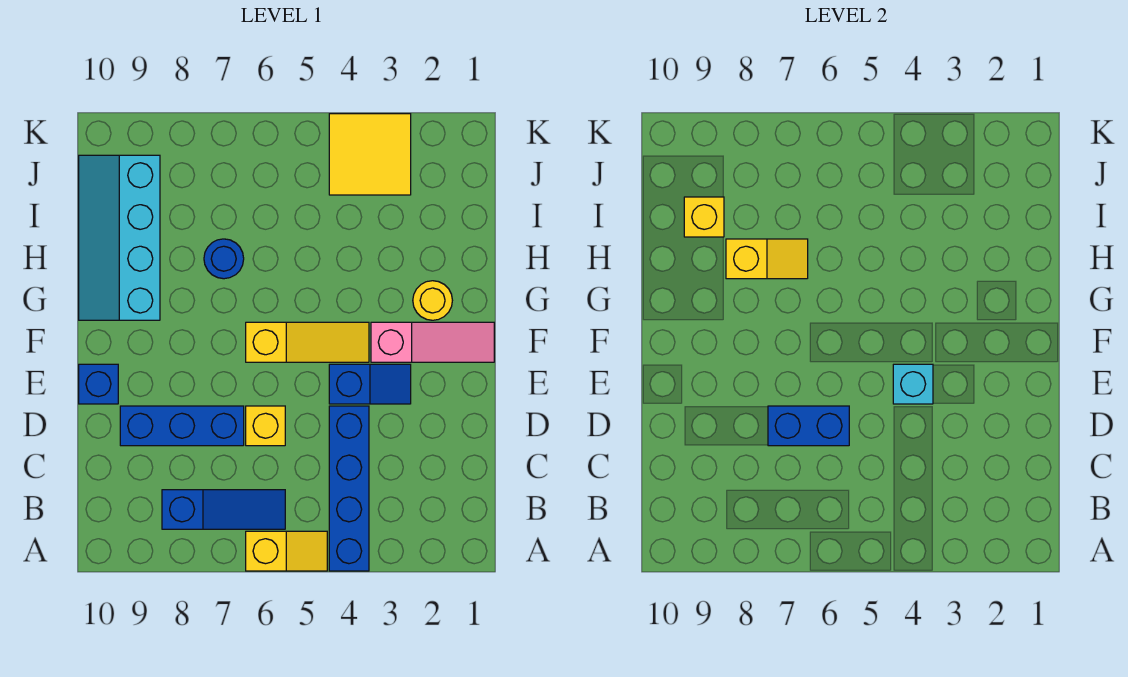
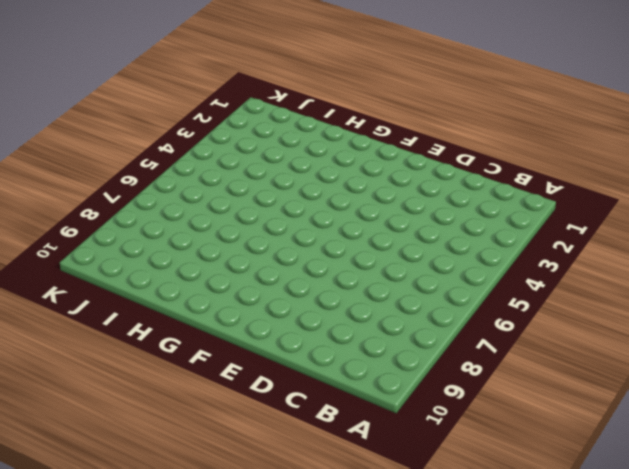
none -> blue 1x4 brick [329,406,369,571]
none -> yellow 1x2 slope [246,531,327,571]
none -> blue 1x3 slope [162,490,285,529]

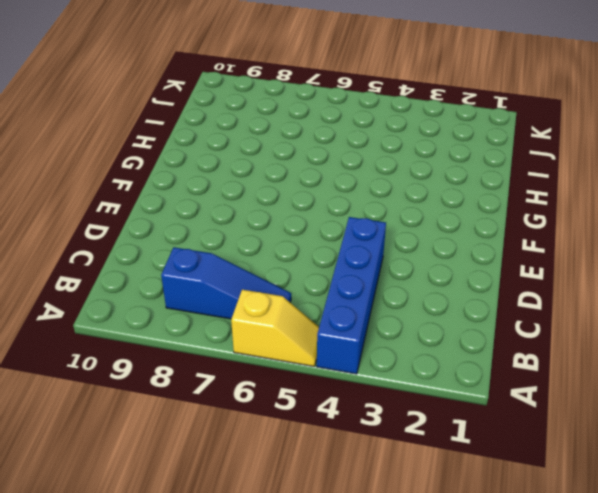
none -> yellow 1x1 brick [246,406,285,446]
none -> blue 1x3 brick [120,406,244,446]
none -> blue 1x2 slope [329,364,411,404]

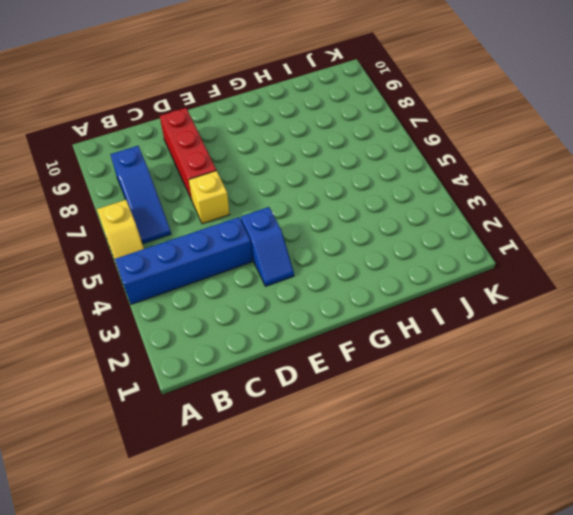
red 1x3 brick [160,108,216,200] -> blue 1x3 brick [120,406,244,446]
none -> blue 1x1 brick [79,364,118,404]
none -> pink 1x3 slope [371,322,494,362]
none -> yellow 1x3 slope [246,322,369,362]

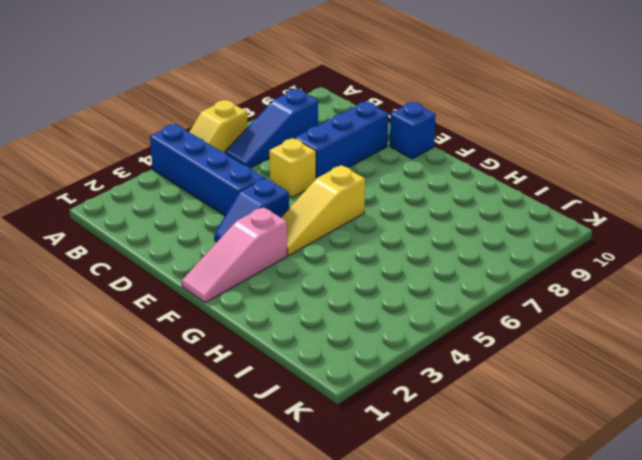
none -> yellow 1x1 round brick [413,281,452,320]
none -> cyan 2x4 slope [79,155,160,320]
none -> blue 1x1 round brick [204,239,244,279]

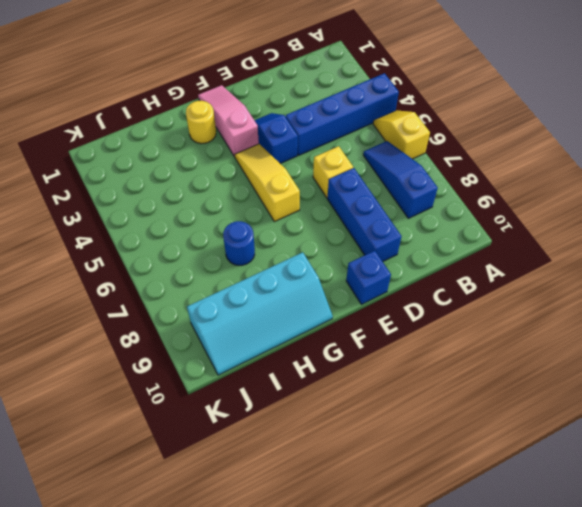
none -> yellow 2x2 tile [329,114,411,195]
none -> blue 1x2 brick [768,406,849,446]
none -> cyan 1x1 brick [893,364,933,404]

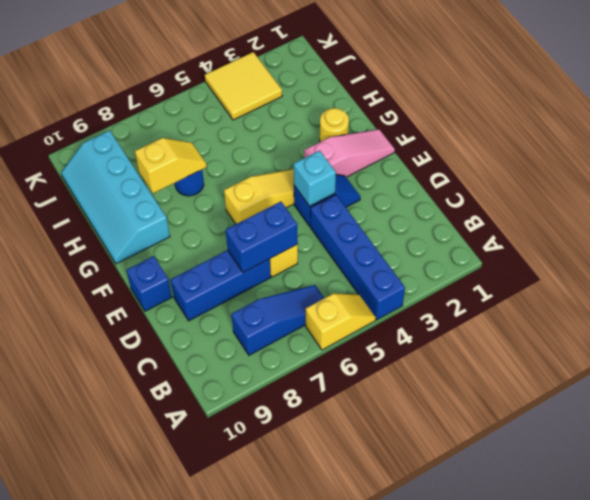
none -> yellow 1x1 brick [684,197,724,237]

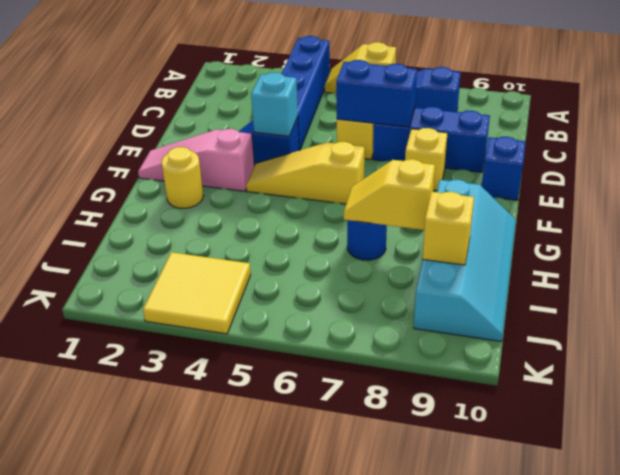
yellow 1x1 brick [405,128,448,191] -> none

